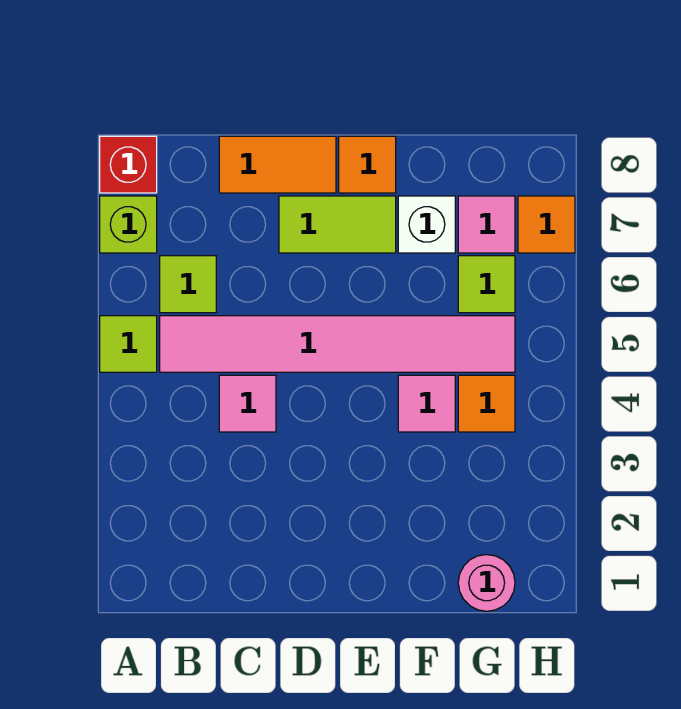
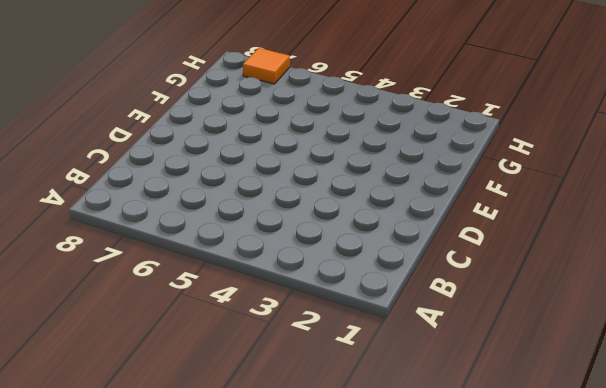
none -> lime 1x1 tile [100,316,157,372]
none -> lime 1x1 brick [100,196,157,253]
none -> red 1x1 brick [100,136,157,193]

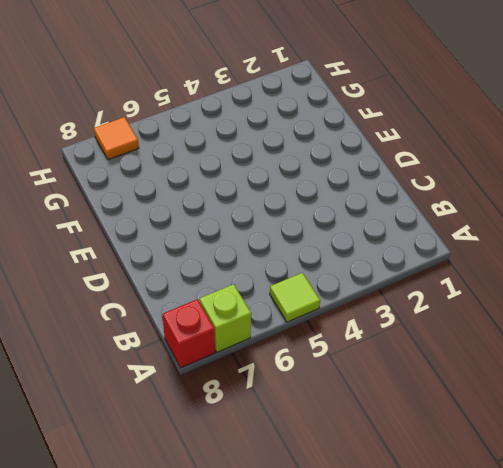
none -> pink 1x6 tile [160,316,515,372]
none -> lime 1x1 tile [160,256,216,313]
none -> pink 1x1 tile [219,375,276,432]

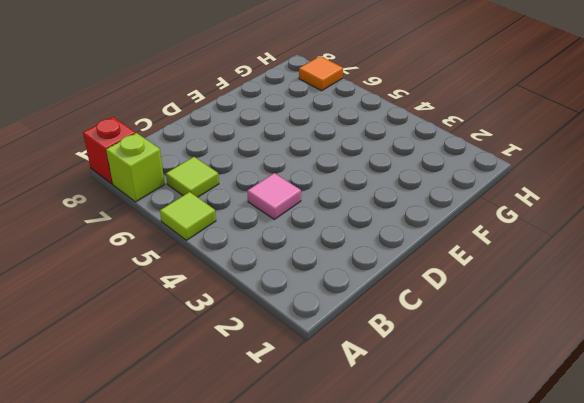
none -> pink 1x6 tile [160,316,515,372]
none -> orange 1x2 tile [219,136,336,193]
none -> lime 1x2 tile [279,196,396,253]

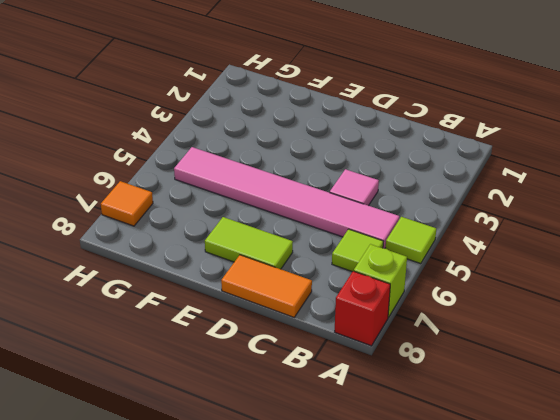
none -> orange 1x1 tile [339,136,396,193]
none -> pink 1x1 tile [398,375,455,432]
none -> white 1x1 brick [398,196,455,253]

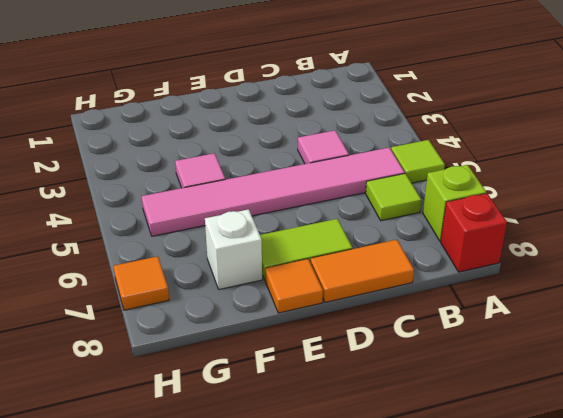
none -> pink 1x1 round brick [458,555,515,611]
none -> orange 1x1 tile [458,375,515,432]
none -> lime 1x1 tile [458,256,515,313]

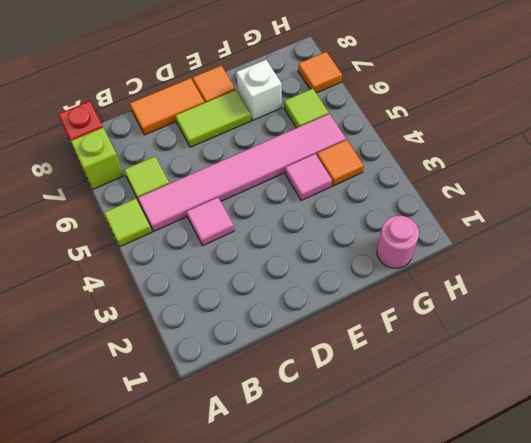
none -> pink 1x1 tile [458,196,515,253]

